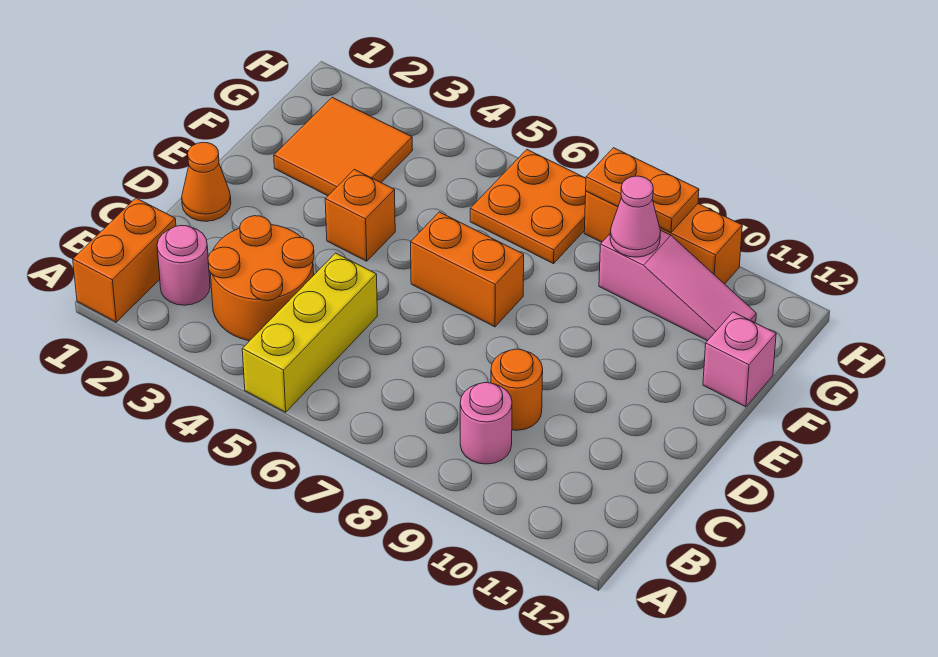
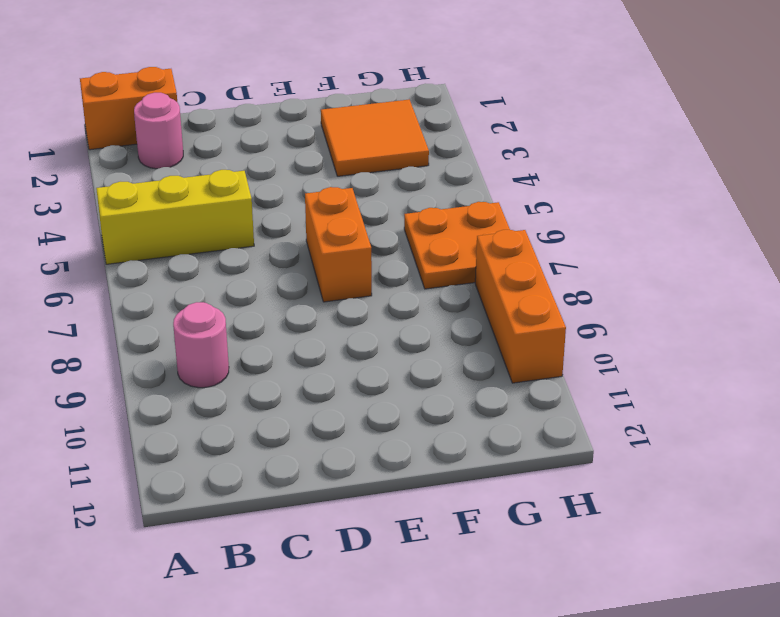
none -> orange 2x2 round brick [208,216,314,341]
none -> orange 1x1 round brick [491,349,543,430]
none -> orange 1x1 cone [182,142,231,221]

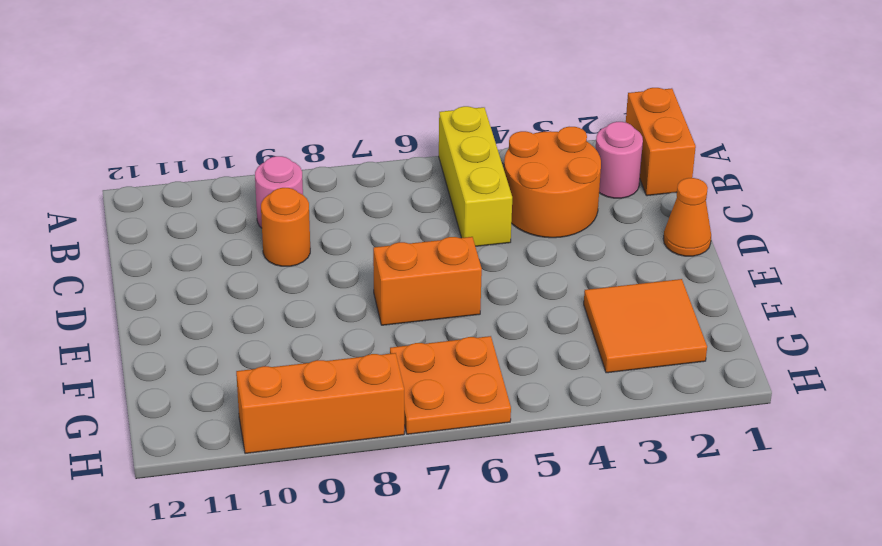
none -> orange 1x1 brick [325,169,395,261]
none -> pink 1x1 brick [703,312,776,407]
none -> pink 1x3 slope [599,230,756,341]

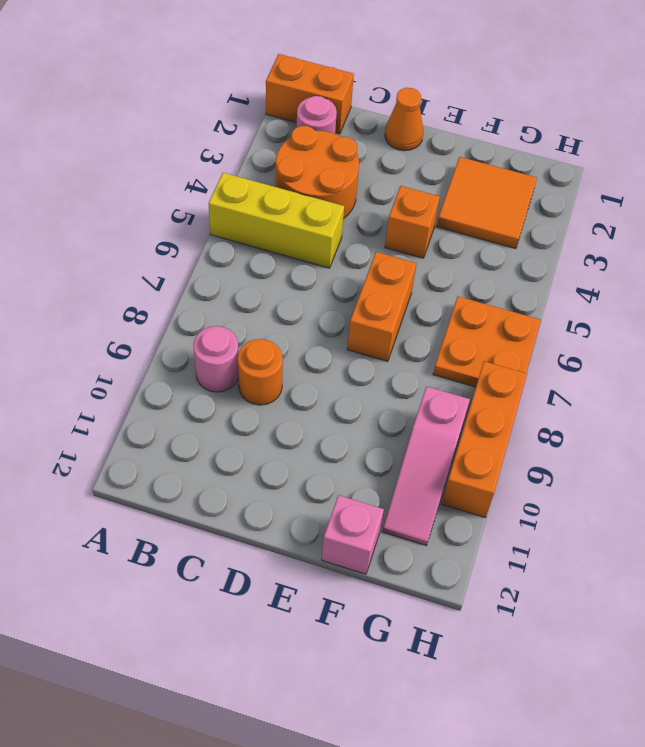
none -> pink 1x1 cone [610,176,661,257]
none -> orange 1x2 plate [586,148,699,232]

